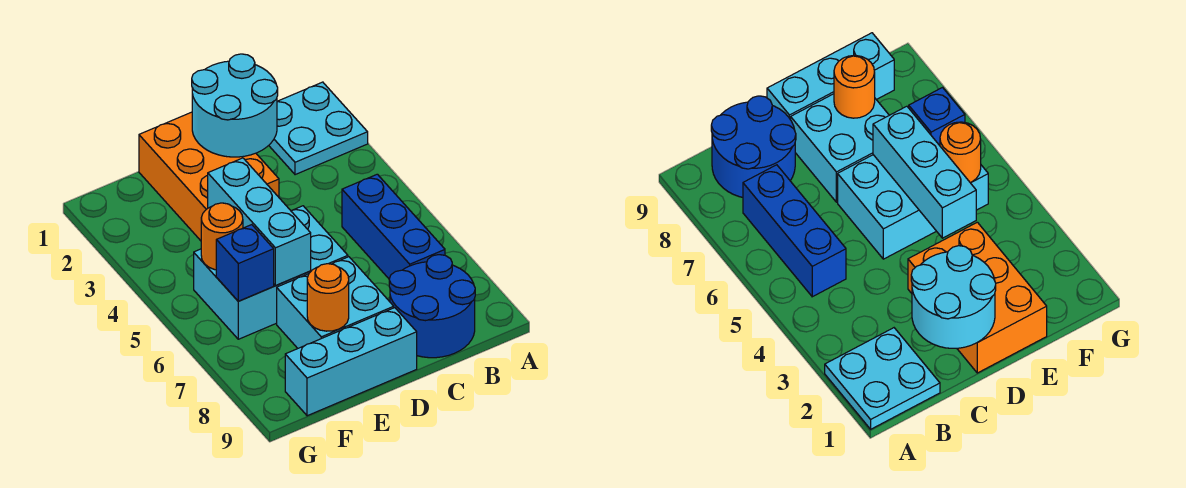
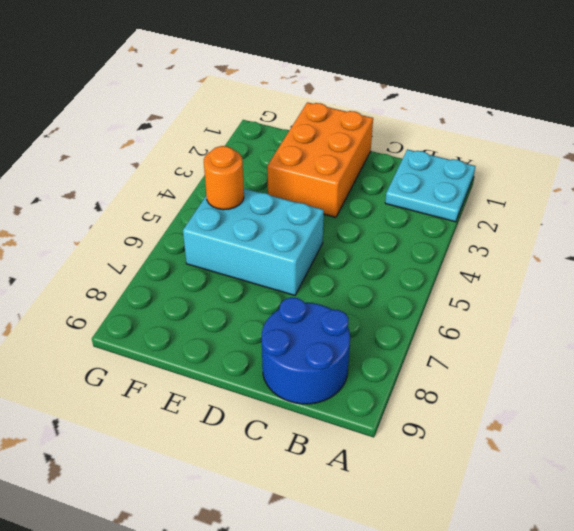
none -> blue 1x3 brick [342,174,445,279]
none -> cyan 2x2 brick [277,257,394,348]
none -> cyan 1x3 brick [285,308,417,416]

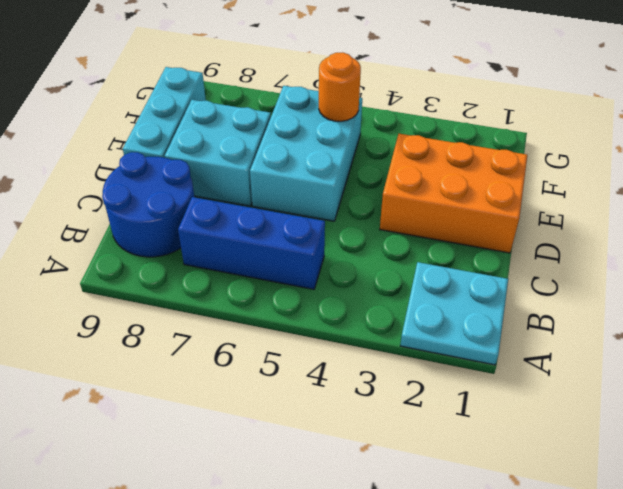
none -> cyan 2x2 round brick [192,54,278,157]
none -> cyan 1x3 brick [208,158,311,286]
none -> orange 1x1 round brick [307,264,349,331]

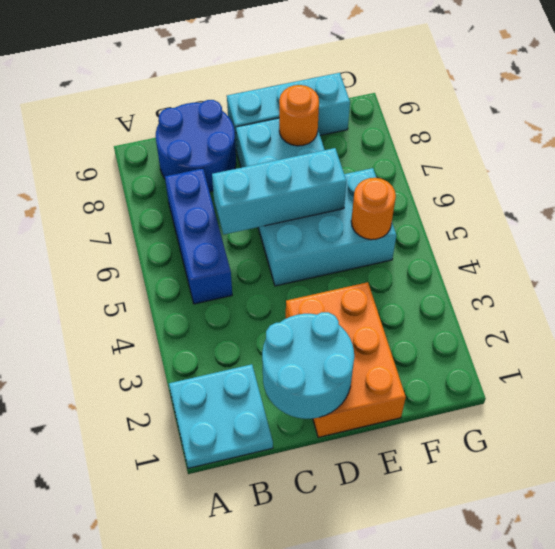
cyan 1x3 brick [212,148,347,235] -> cyan 1x3 brick turned to [208,158,311,286]
none -> blue 1x1 brick [216,225,274,301]

